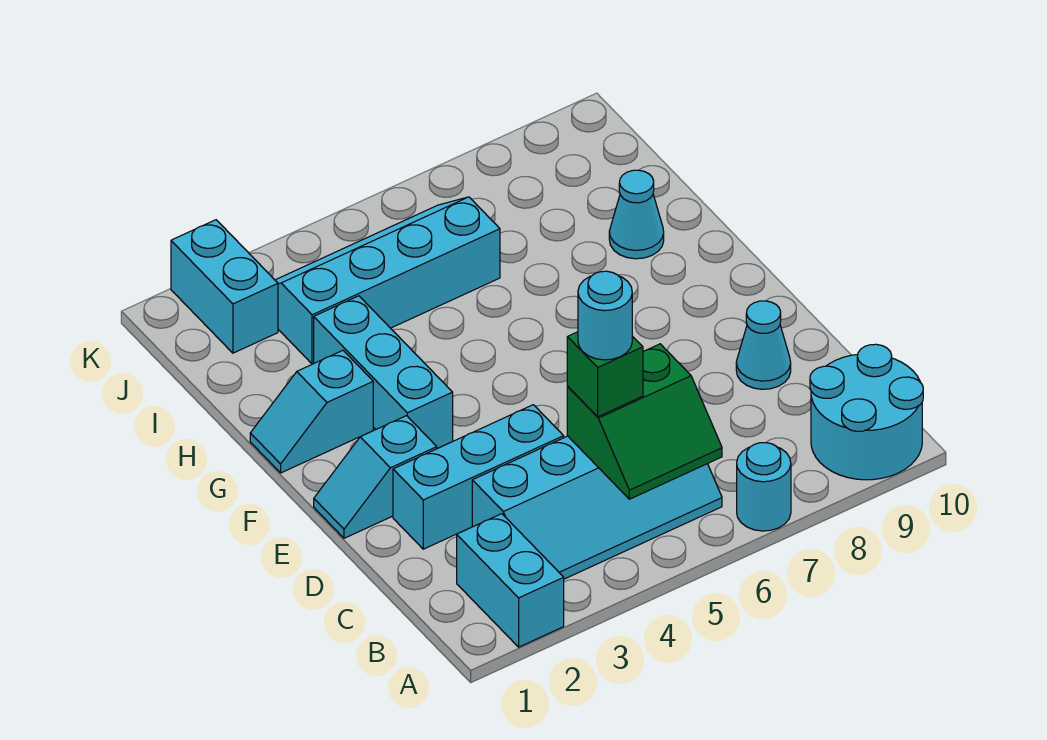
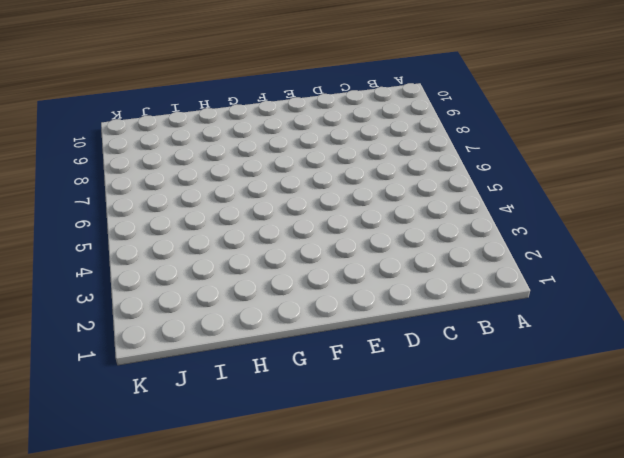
none -> cyan 1x2 brick [457,514,564,647]
none -> cyan 1x1 round brick [737,443,791,531]
none -> cyan 2x2 round brick [810,344,923,480]

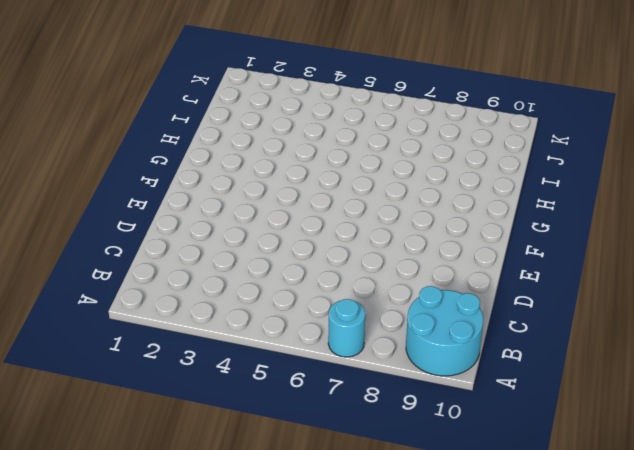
none -> cyan 1x2 brick [457,514,564,647]
none -> cyan 2x4 slope [472,436,722,579]
none -> cyan 1x3 brick [393,405,564,549]

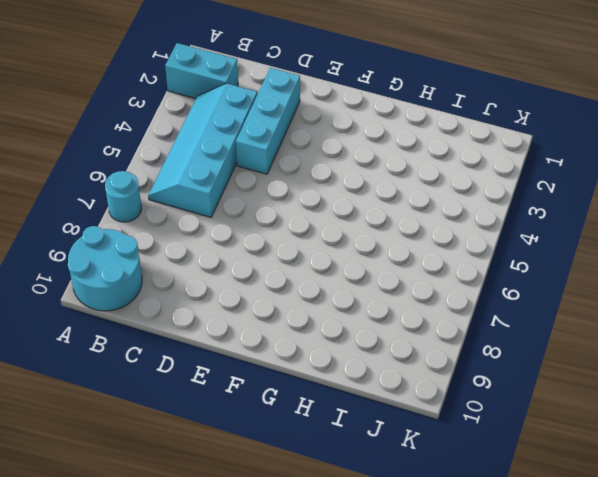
none -> cyan 1x1 cone [736,301,791,389]
none -> cyan 1x2 slope [314,416,437,538]
none -> cyan 1x3 brick [314,296,453,448]

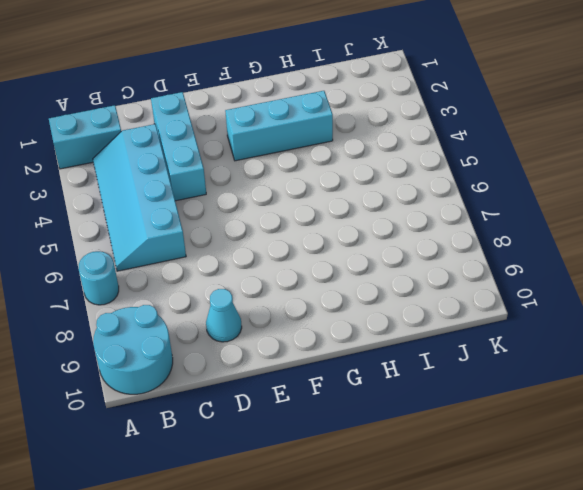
none -> cyan 1x2 slope [314,416,437,538]
none -> cyan 1x2 slope [250,350,373,473]
none -> cyan 1x1 cone [609,170,664,259]

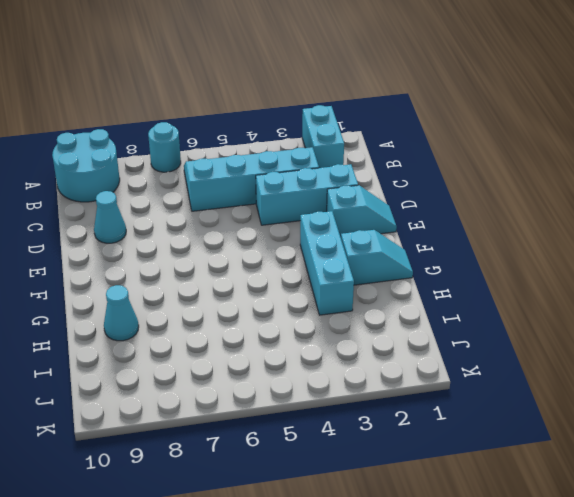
none -> cyan 2x4 slope [275,197,500,364]
none -> cyan 1x2 brick [171,220,278,353]
none -> green 2x2 slope [567,344,722,499]

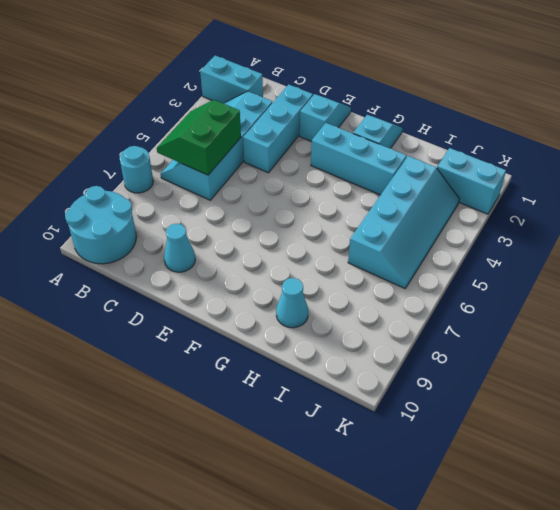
none -> green 1x1 brick [567,332,643,417]
none -> cyan 1x1 round brick [578,271,632,360]

